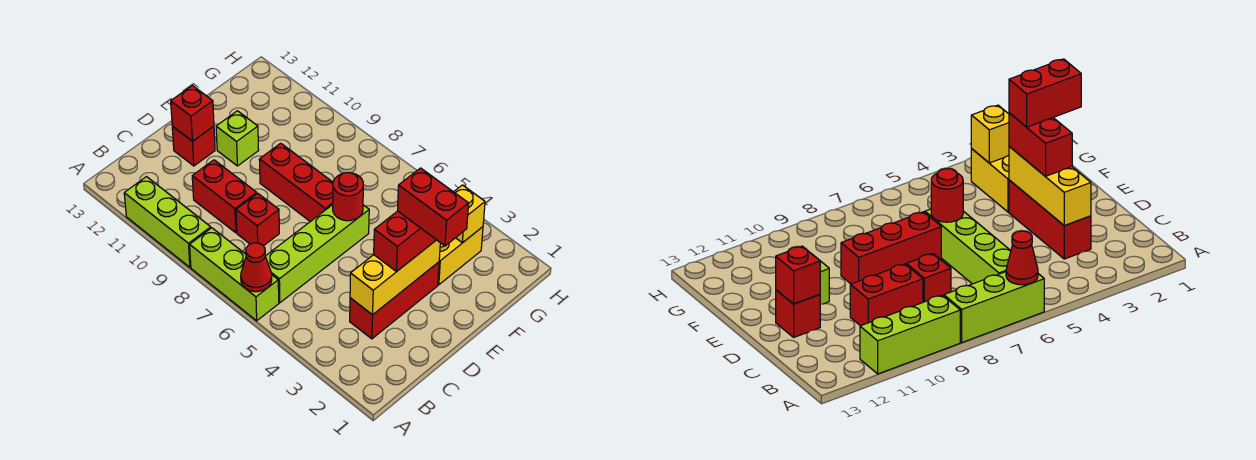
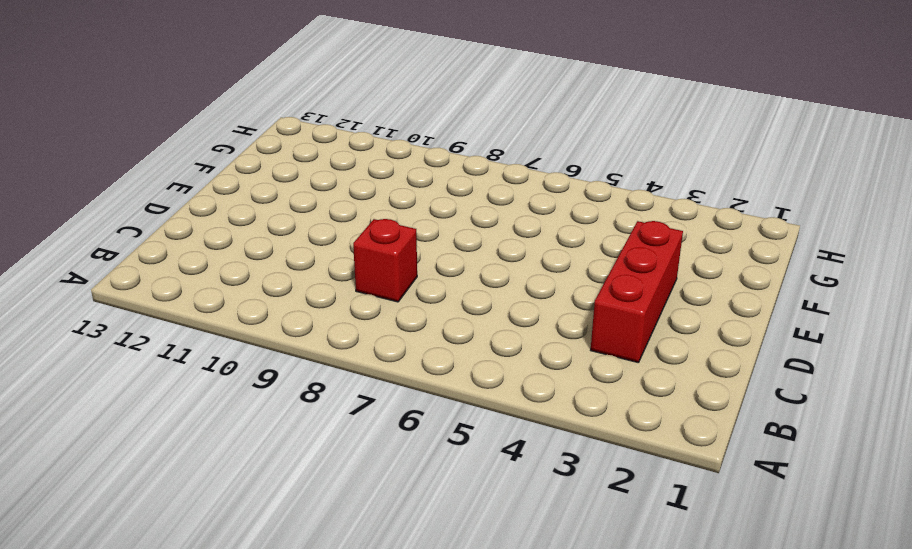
none -> lime 1x3 brick [190,228,279,321]
none -> lime 1x3 brick [124,177,211,267]
none -> lime 1x4 brick [265,205,369,303]

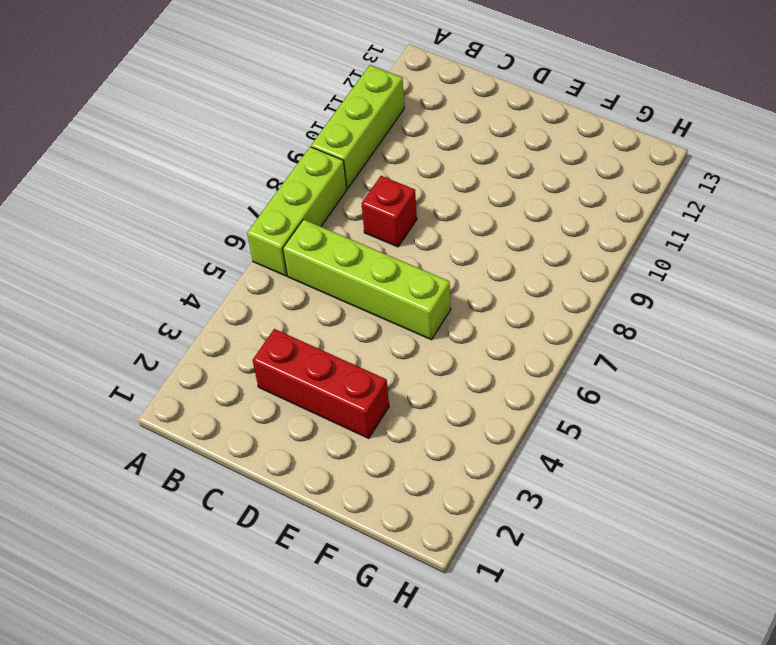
none -> red 1x2 brick [192,160,257,233]
none -> red 1x1 brick [172,126,215,166]
none -> red 1x3 brick [259,143,333,222]

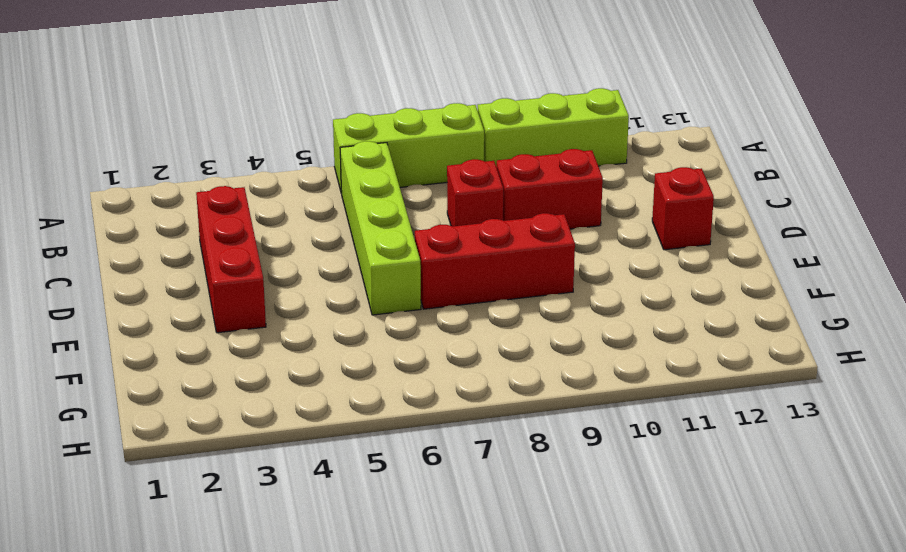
none -> lime 1x1 brick [216,111,259,166]
none -> yellow 1x2 brick [438,227,483,285]
none -> red 1x1 cone [241,243,272,292]

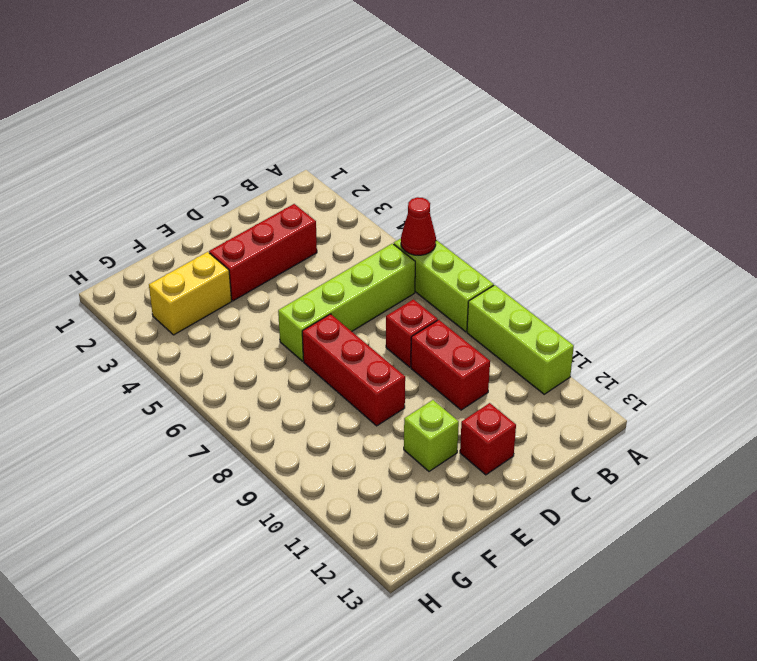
none -> yellow 1x3 brick [350,240,440,315]
none -> red 1x1 brick [171,85,214,141]
none -> red 1x1 round brick [333,173,363,221]

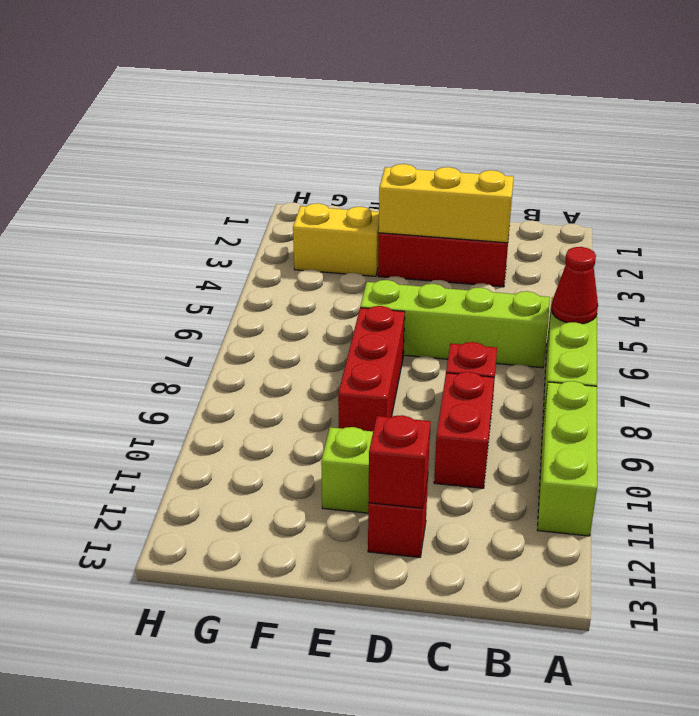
none -> red 1x1 round brick [333,173,363,221]
none -> yellow 1x1 brick [454,185,485,243]
none -> red 1x2 brick [374,211,436,272]

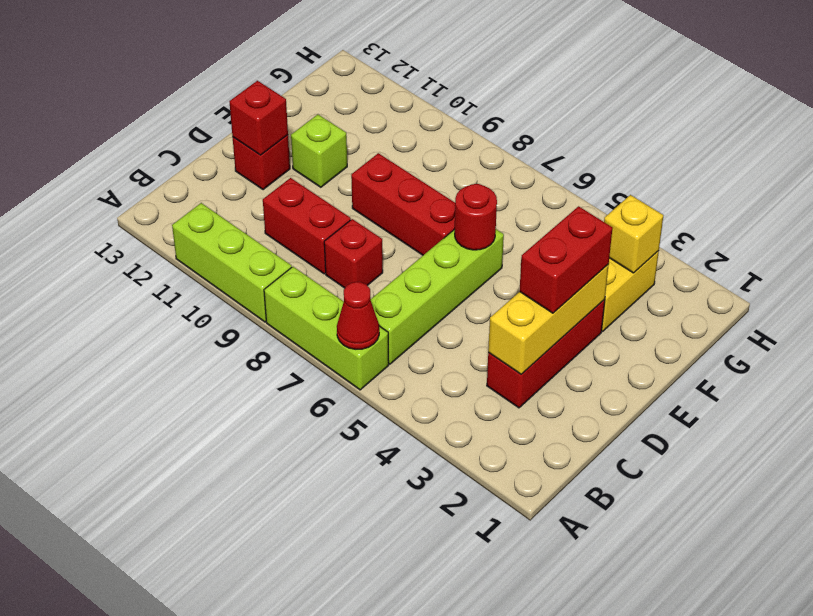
none -> red 1x2 brick [398,168,469,246]

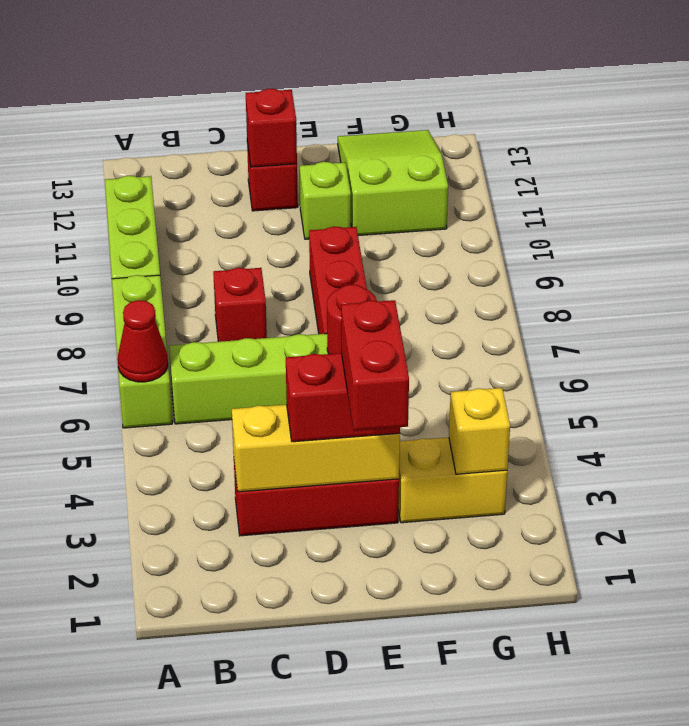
lime 2x3 slope [338,130,448,236] -> none
none -> red 1x2 brick [192,160,257,233]

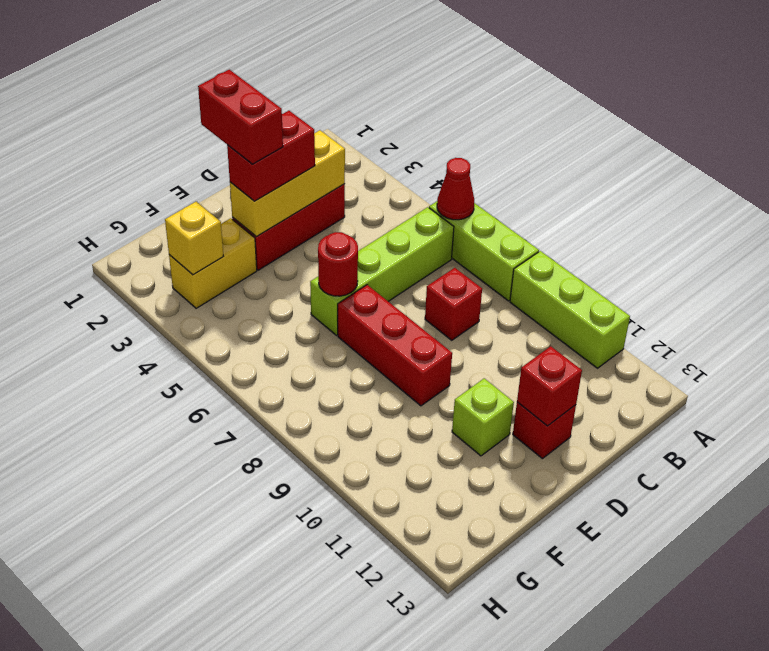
none -> red 1x2 brick [192,160,257,233]

